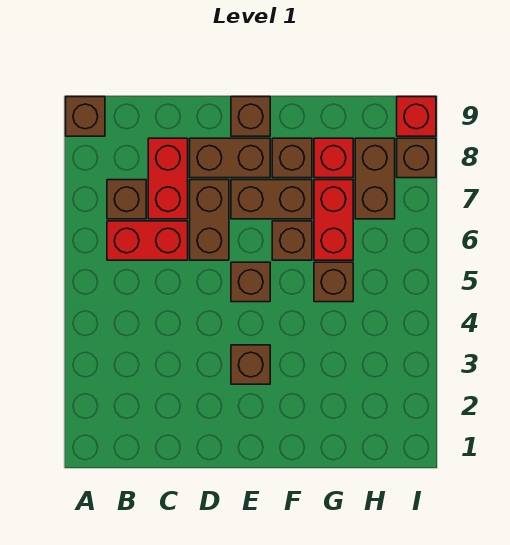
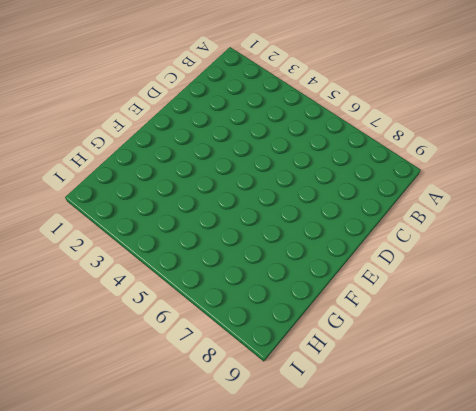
none -> brown 1x1 brick [66,97,105,136]
none -> red 1x2 brick [107,221,188,260]
none -> brown 1x1 brick [107,180,146,219]

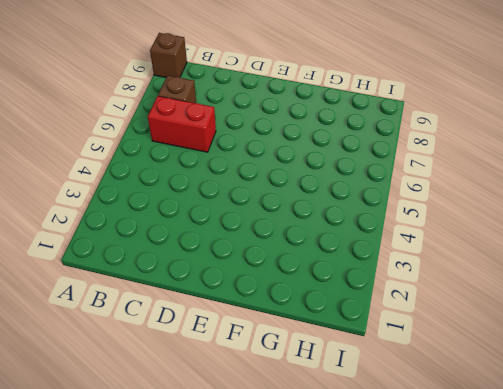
none -> red 1x2 brick [148,138,188,219]
none -> brown 1x2 brick [190,180,229,260]
none -> brown 1x2 brick [190,138,270,178]

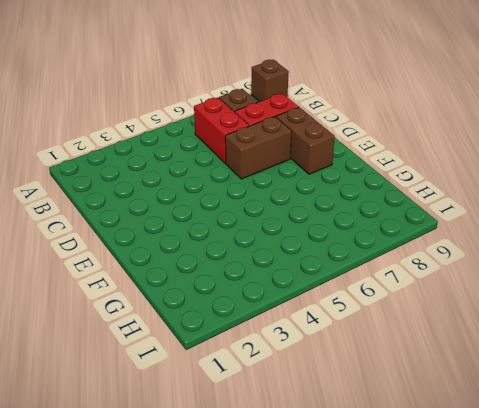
none -> brown 1x1 brick [231,345,270,384]
none -> brown 1x1 brick [231,262,270,302]
none -> brown 1x2 brick [231,180,312,219]

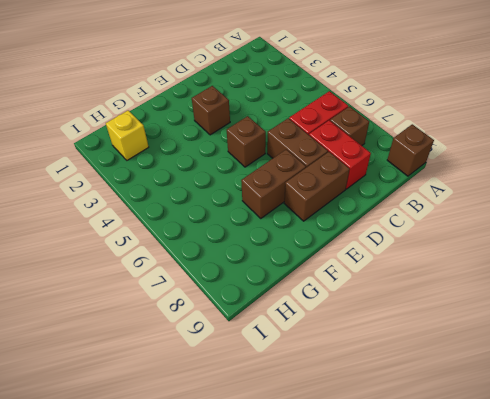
yellow 1x1 brick [106,110,149,160] -> none
none -> brown 1x1 brick [231,97,270,136]
none -> brown 1x1 brick [272,221,312,260]
none -> brown 1x1 brick [272,138,312,178]

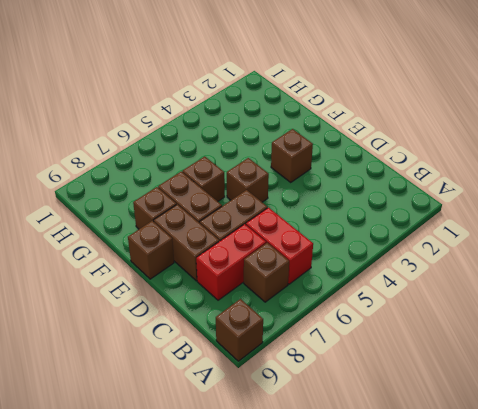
none -> brown 1x1 brick [314,262,353,302]
none -> red 1x2 brick [314,180,353,260]
none -> red 1x1 brick [314,138,353,178]

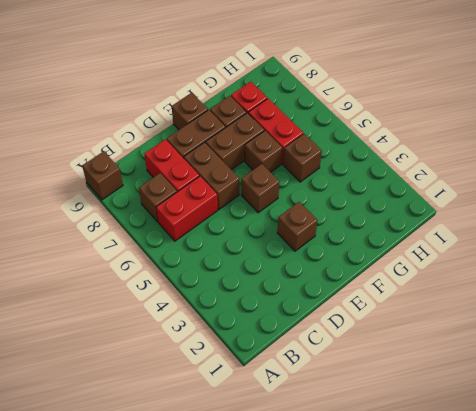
none -> brown 1x2 brick [355,138,395,219]
none -> brown 1x1 brick [397,138,436,178]
none -> red 1x1 brick [397,97,436,136]

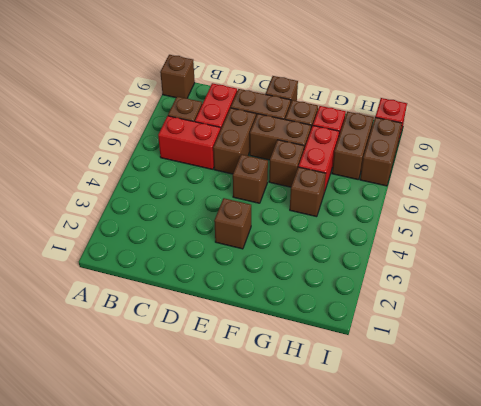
brown 1x2 brick [360,117,402,186] -> brown 1x1 brick [397,138,436,178]

